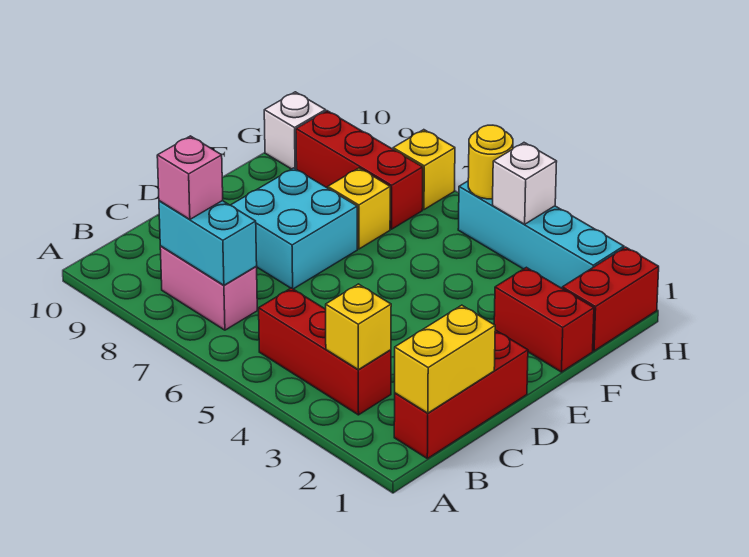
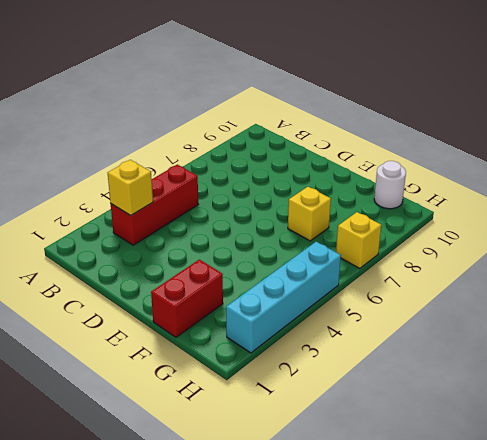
white 1x1 round brick [374,161,406,209] -> white 1x1 brick [264,92,326,169]
none -> red 1x3 brick [394,330,528,459]
none -> pink 1x2 brick [160,246,257,330]
none -> cyan 2x2 brick [231,168,357,289]

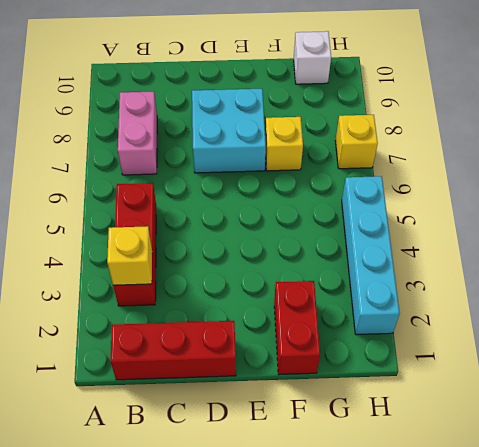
none -> red 1x2 brick [562,247,659,351]
none -> red 1x3 brick [296,111,423,229]
none -> yellow 1x2 brick [395,305,495,413]

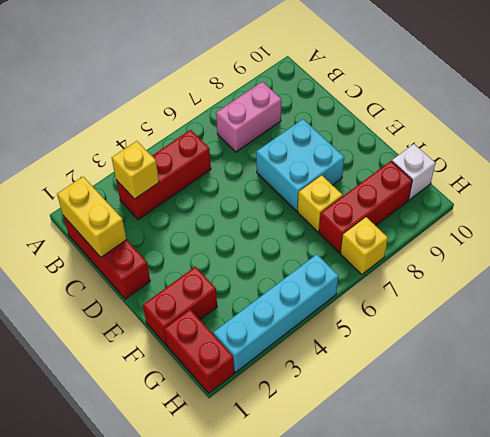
none -> cyan 1x2 brick [159,201,257,285]
none -> white 1x1 brick [493,143,557,224]
none -> yellow 1x1 round brick [468,125,513,199]

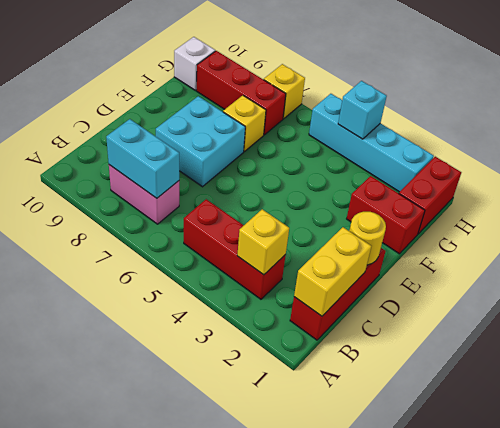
yellow 1x1 round brick [349,212,386,265] -> yellow 1x1 round brick moved to [468,125,513,199]
cyan 1x1 brick [338,81,387,139] -> white 1x1 brick [493,143,557,224]
none -> pink 1x1 brick [157,136,223,220]

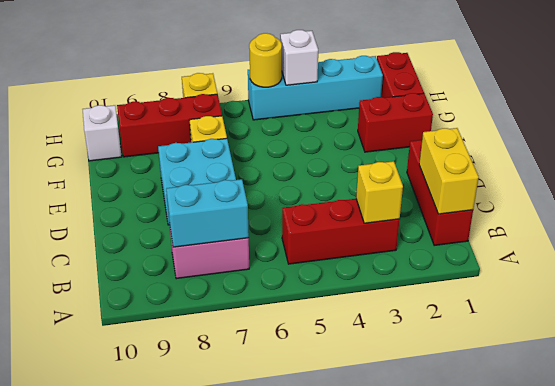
none -> pink 1x1 brick [157,136,223,220]

